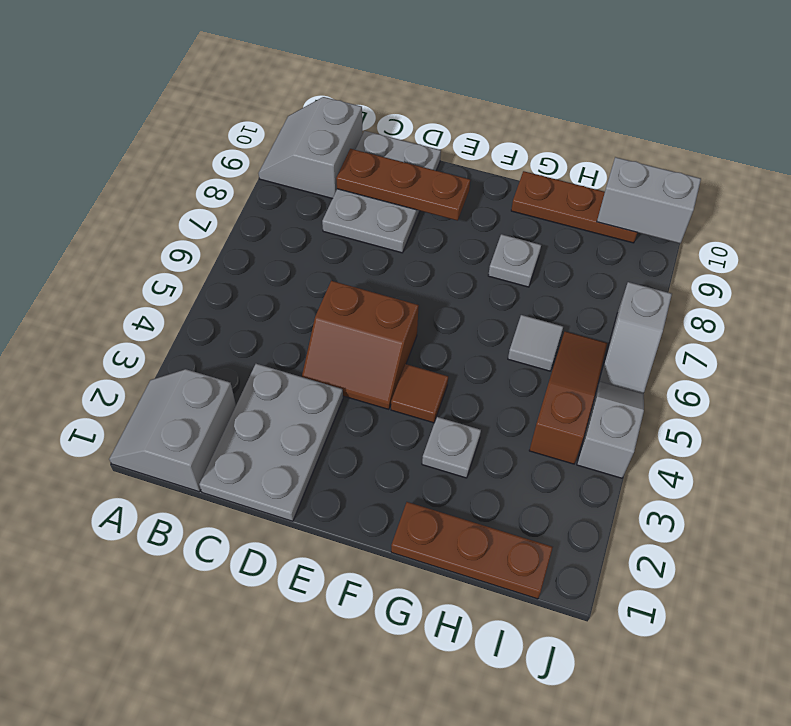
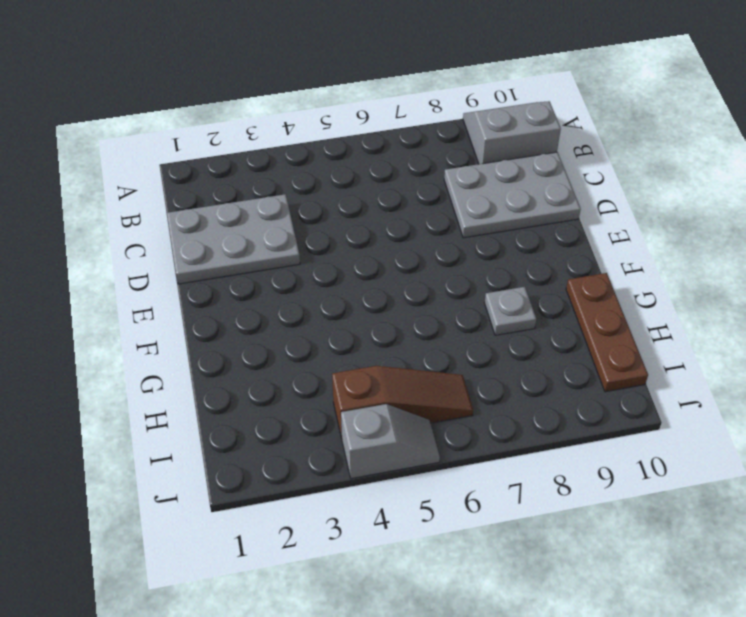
none -> grey 2x2 slope [109,369,236,492]
none -> brown 2x2 slope [302,281,419,409]
none -> brown 1x1 tile [391,364,448,423]

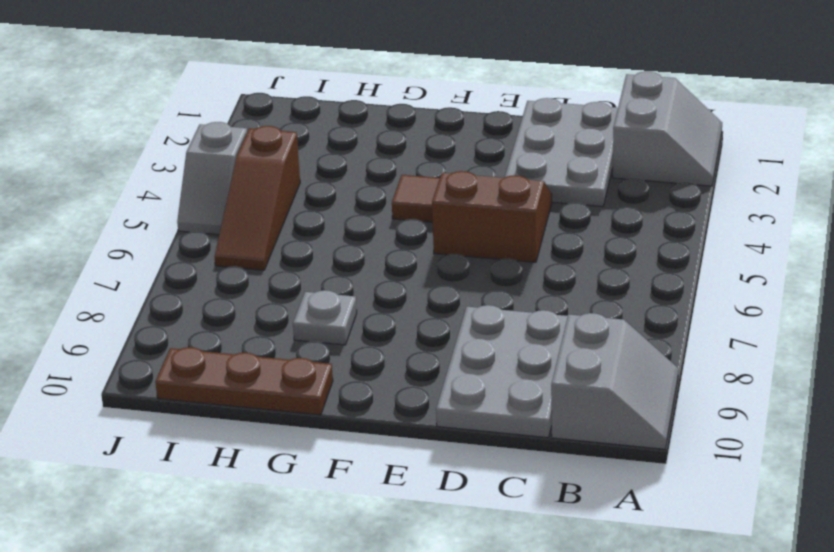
none -> brown 1x3 plate [391,502,553,599]
none -> grey 1x1 plate [422,417,481,478]
none -> grey 1x1 tile [508,315,563,371]

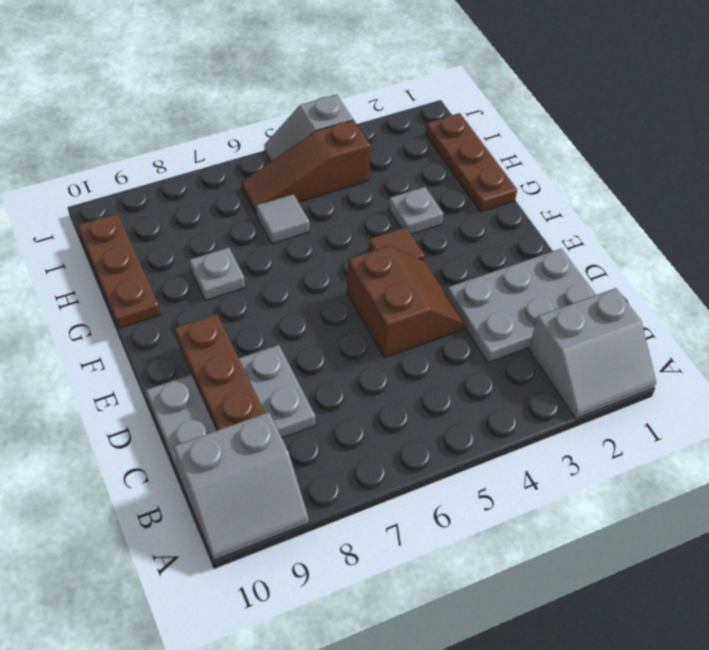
none -> grey 1x2 slope [599,282,672,394]
none -> grey 1x2 brick [597,157,701,243]

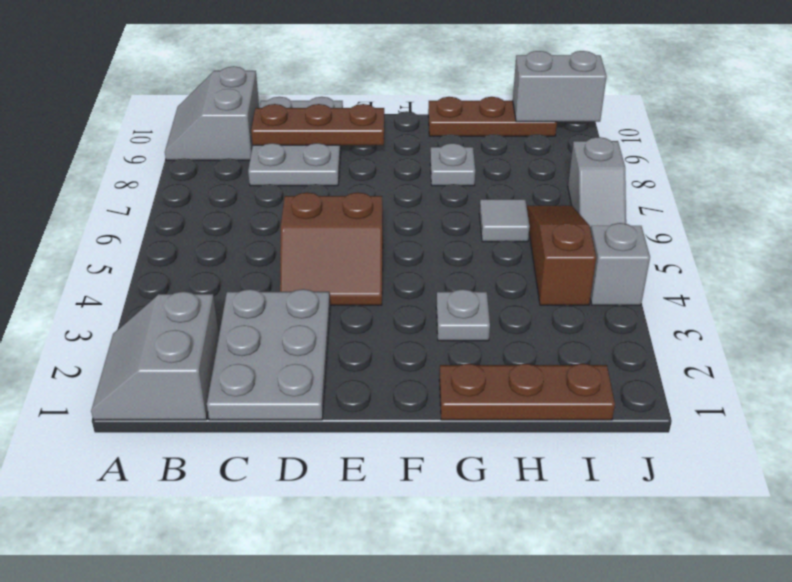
none -> brown 1x1 tile [391,364,448,423]

